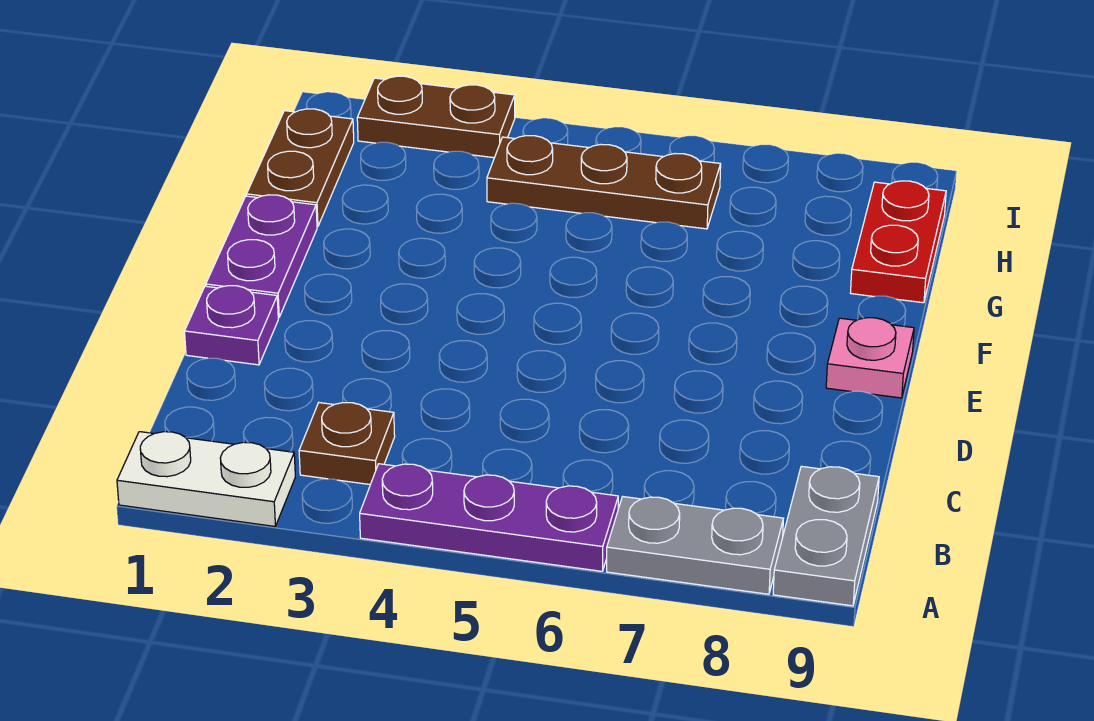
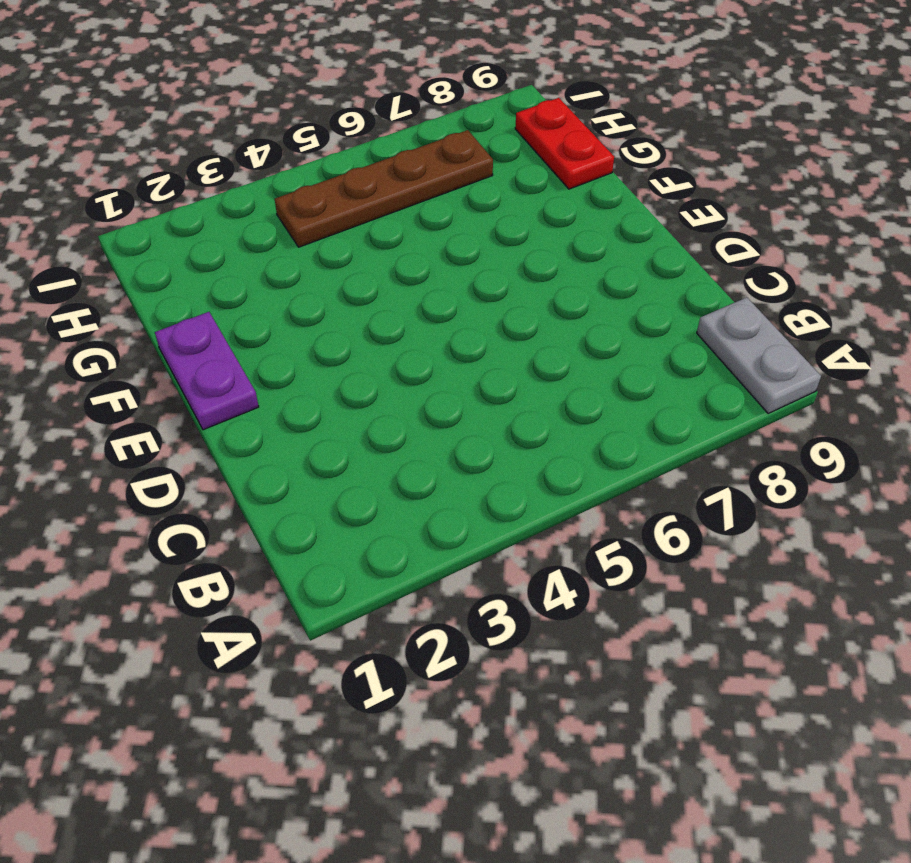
brown 1x4 plate [275,130,493,247] -> brown 1x3 plate [487,136,721,229]
none -> white 1x2 plate [117,432,295,526]
none -> purple 1x3 plate [360,464,618,571]
none -> grey 1x2 plate [607,497,783,594]

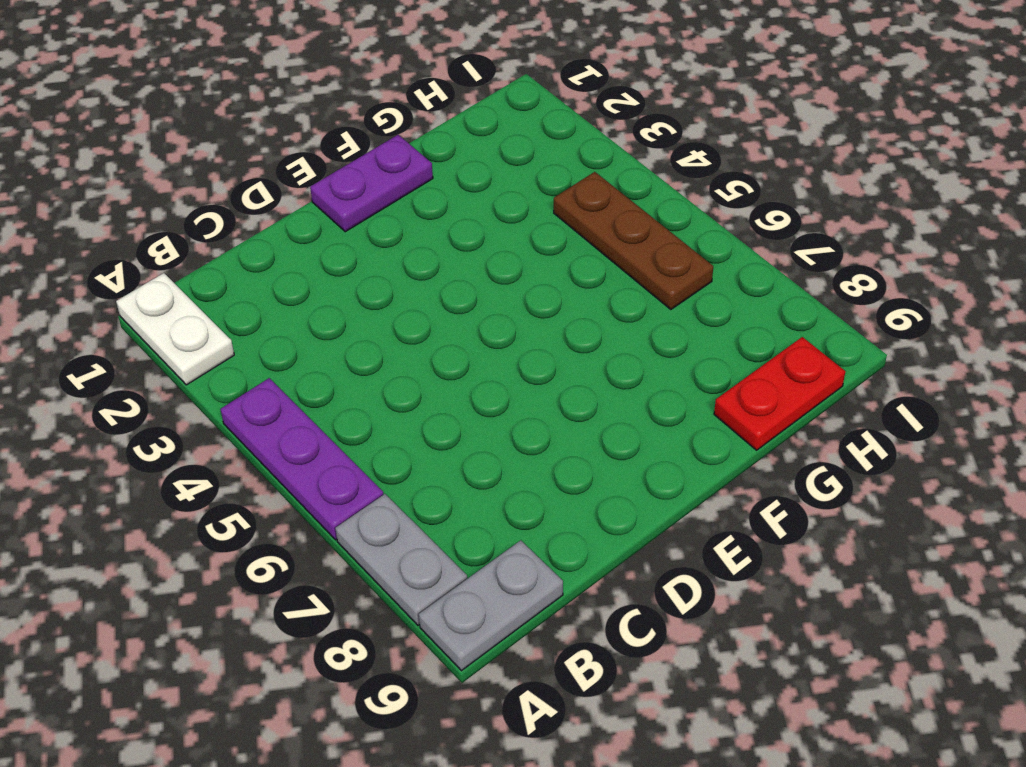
none -> brown 1x1 plate [299,403,395,485]
none -> purple 1x1 plate [185,286,278,365]
none -> pink 1x1 plate [826,318,914,398]

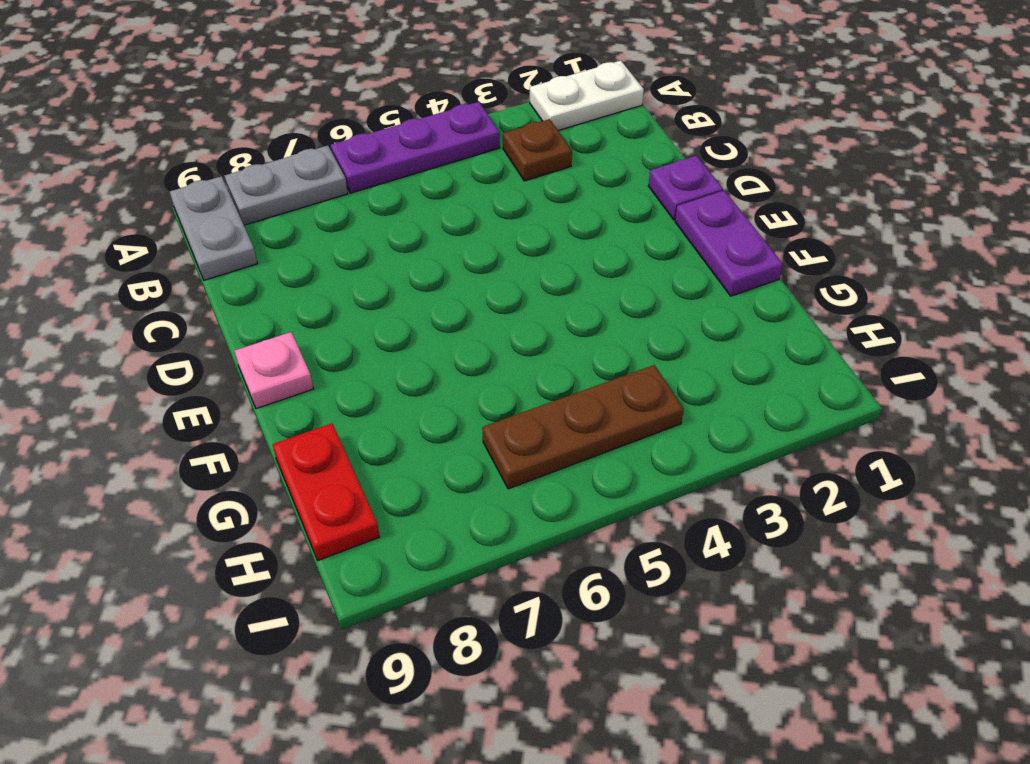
none -> brown 1x2 plate [247,109,354,227]
none -> brown 1x2 plate [357,76,515,158]

